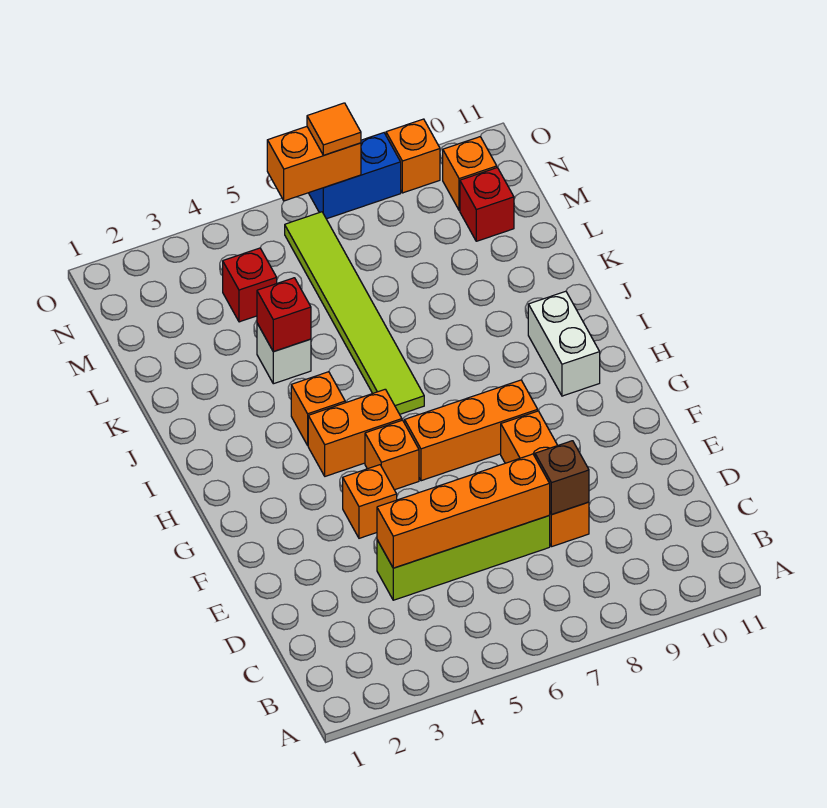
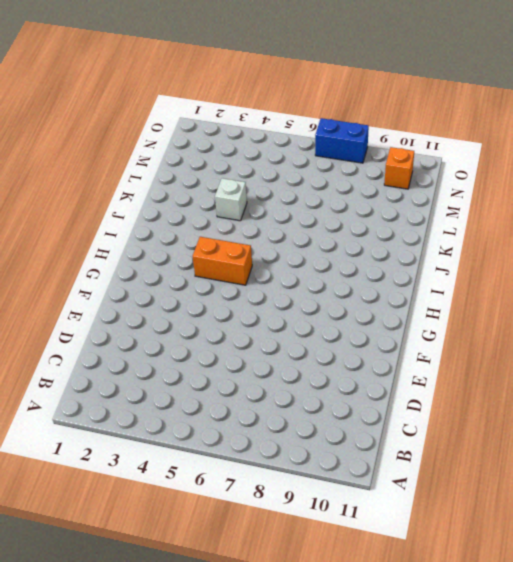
none -> lime 1x4 brick [377,516,550,600]
none -> orange 1x3 brick [501,411,589,547]
none -> orange 1x1 brick [343,465,397,538]

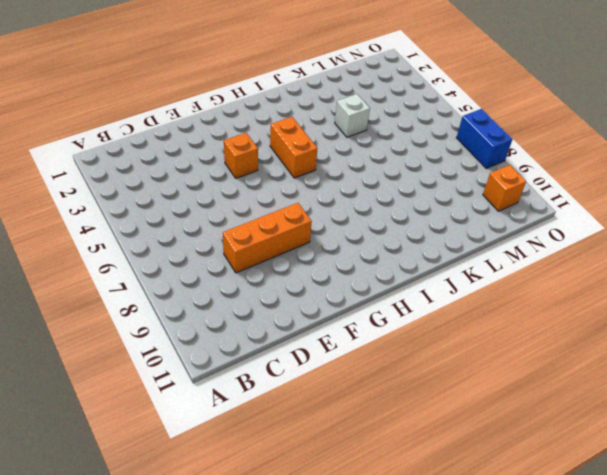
none -> lime 1x4 brick [377,516,550,600]
none -> orange 1x1 brick [365,420,419,490]
none -> orange 1x3 brick [405,380,538,481]

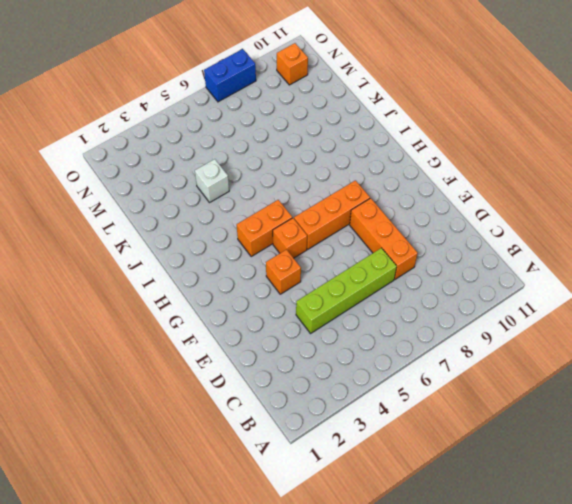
none -> white 1x2 brick [528,291,600,396]
none -> orange 1x1 brick [291,372,345,445]
none -> lime 1x6 tile [285,212,424,414]

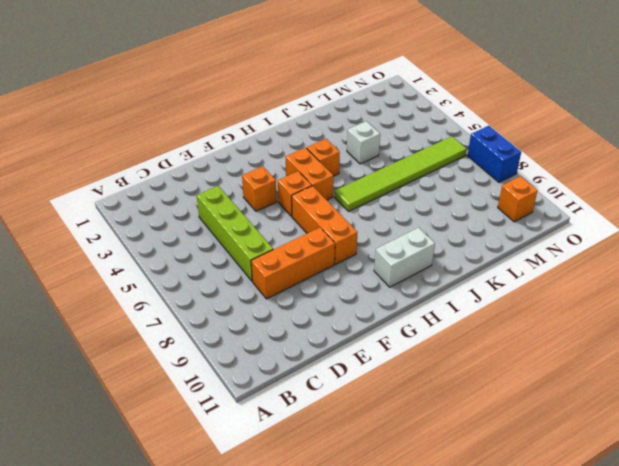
none -> red 1x1 brick [223,248,277,322]
none -> red 1x1 brick [460,167,514,241]
none -> orange 1x1 brick [386,119,440,193]

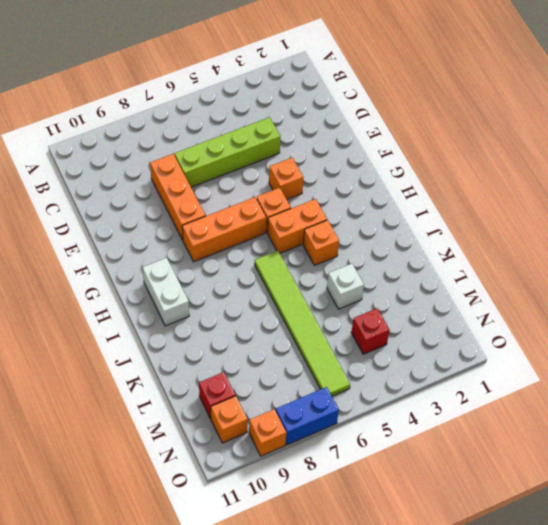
none -> orange 1x4 brick [377,454,550,568]
none -> brown 1x1 brick [535,441,589,515]
none -> red 1x1 brick [257,278,311,352]

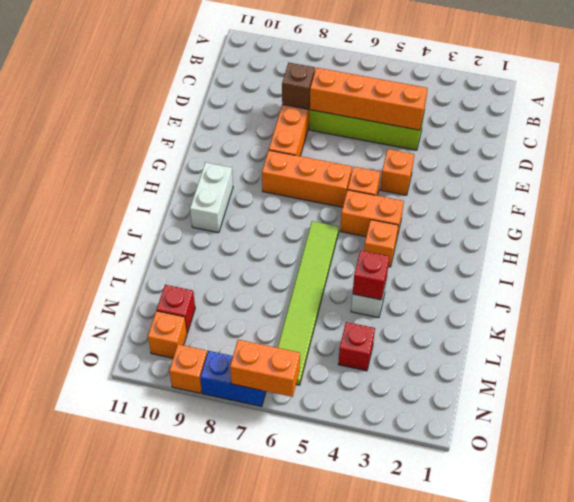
none -> orange 1x1 tile [307,103,361,155]

